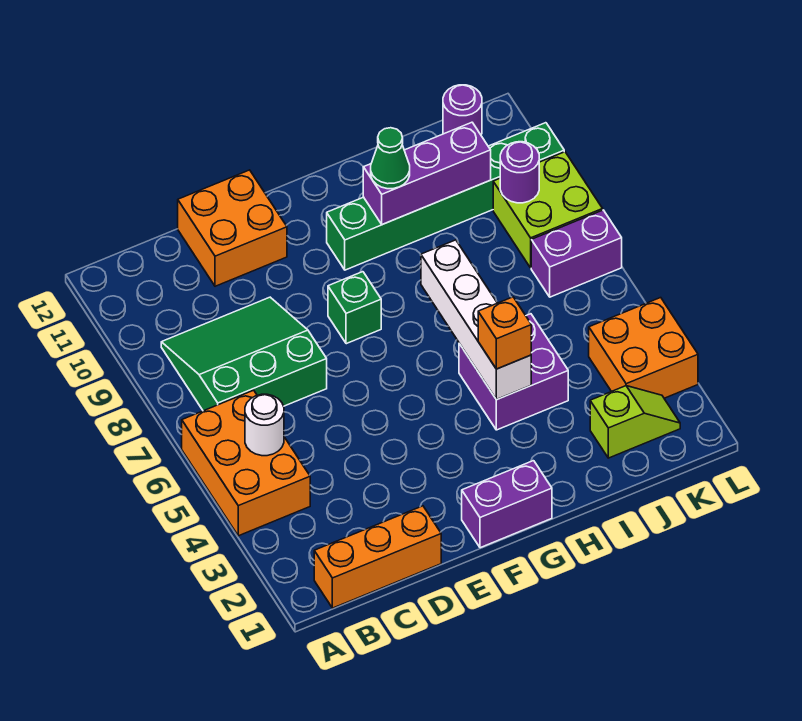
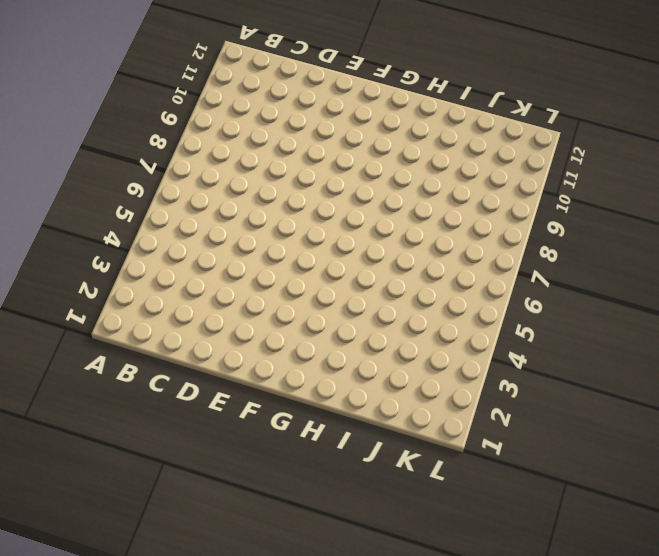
none -> orange 2x3 brick [182,390,310,536]
none -> orange 1x3 brick [314,506,441,608]
none -> green 3x3 slope [161,297,327,411]

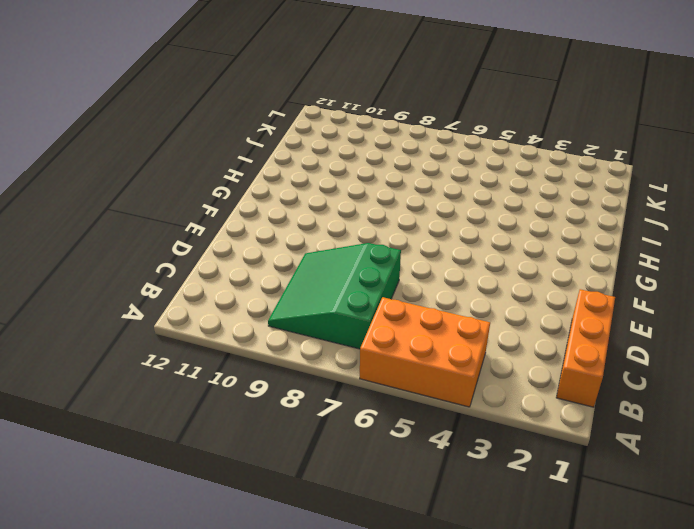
none -> orange 2x2 brick [178,170,287,286]
none -> purple 1x2 brick [462,461,552,548]
none -> green 1x1 brick [328,272,381,344]

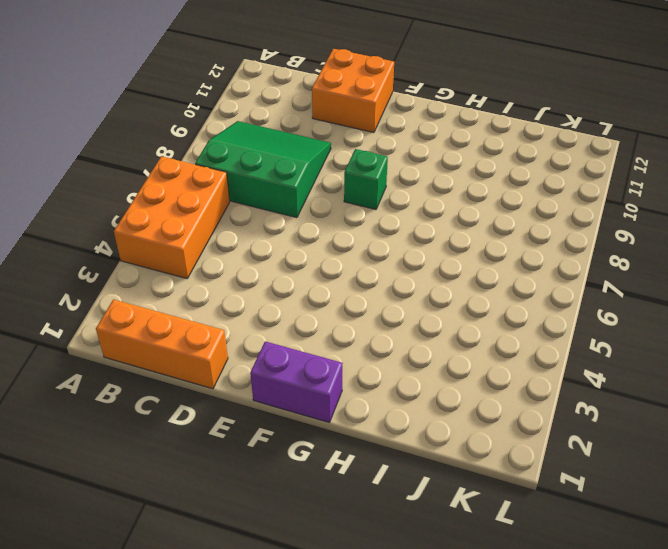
none -> green 1x6 brick [327,123,564,270]
none -> purple 2x2 brick [459,314,568,430]
none -> lime 1x2 slope [590,386,680,458]

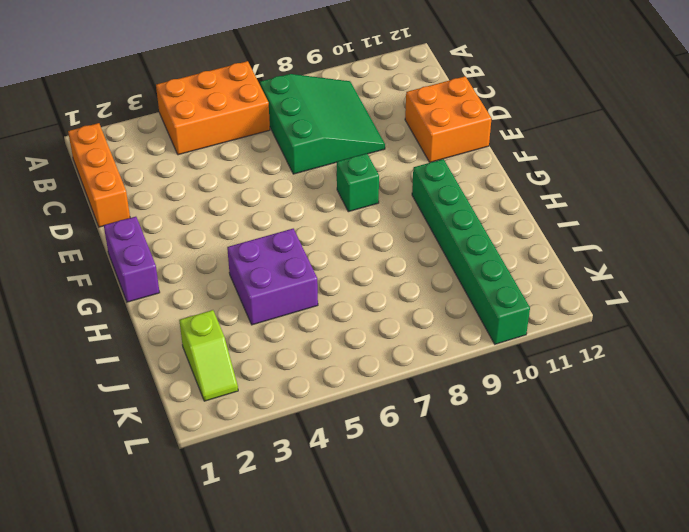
none -> orange 2x2 brick [589,298,698,398]
none -> purple 1x2 brick [531,210,622,297]
none -> lime 2x2 brick [493,152,603,268]

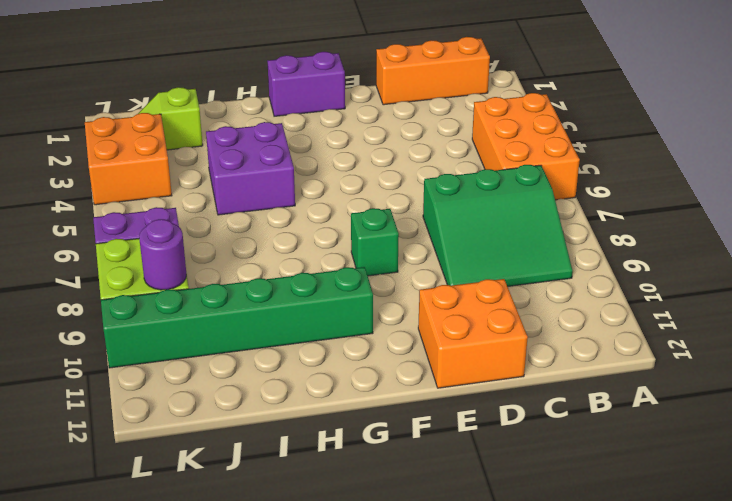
none -> purple 1x1 round brick [443,85,482,135]
none -> white 1x1 round brick [245,394,284,456]
none -> white 1x4 brick [421,240,531,400]

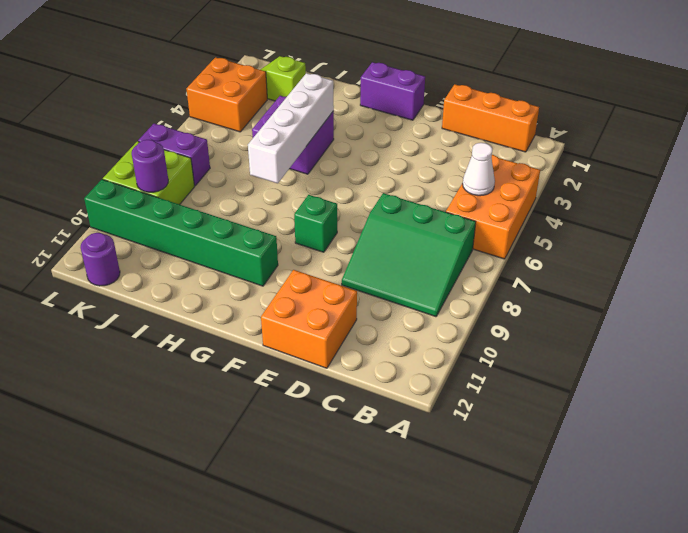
white 1x1 cone [463,143,495,196] -> white 1x1 round brick [245,394,284,456]
none -> purple 1x3 brick [363,122,491,225]
none -> orange 1x1 brick [478,297,531,369]
none -> green 1x1 cone [371,128,410,189]

